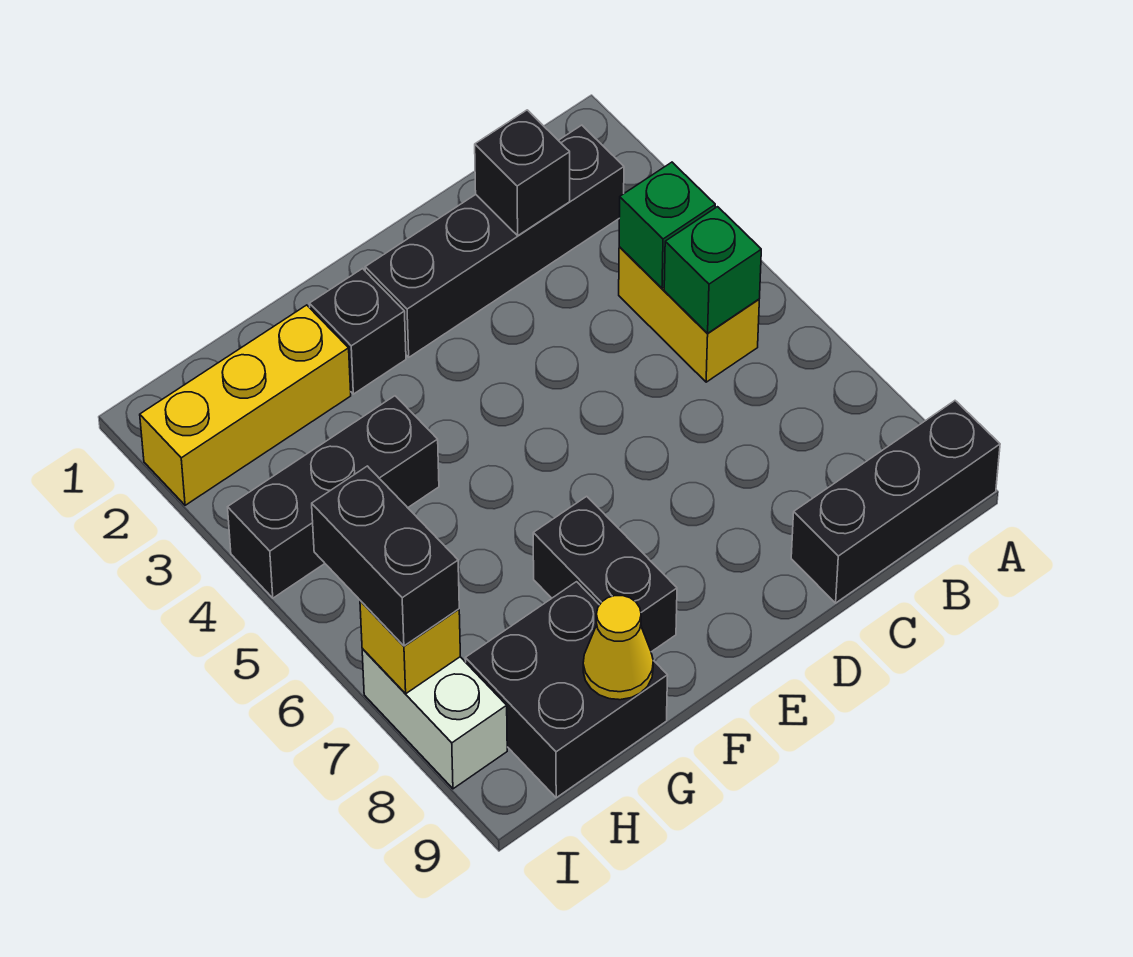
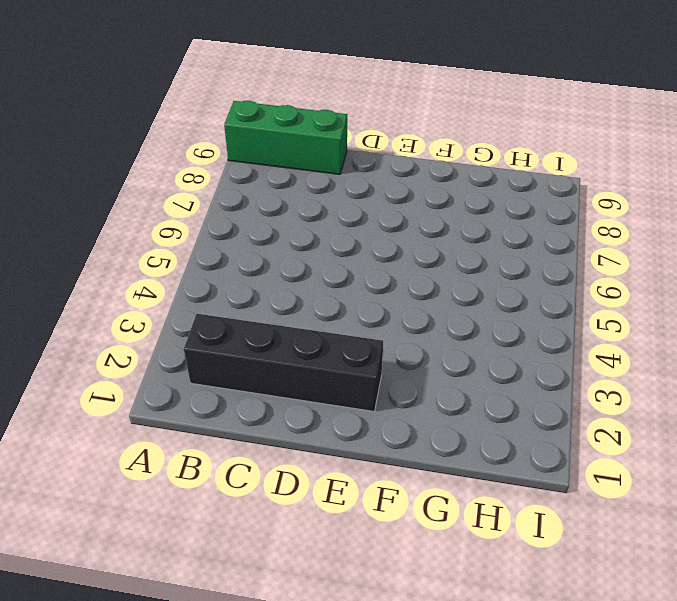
green 1x3 brick [224,101,347,174] -> black 1x3 brick [791,401,1000,603]
none -> yellow 1x2 brick [619,247,759,382]
none -> black 1x1 brick [309,269,406,394]
none -> black 1x2 brick [533,496,677,652]

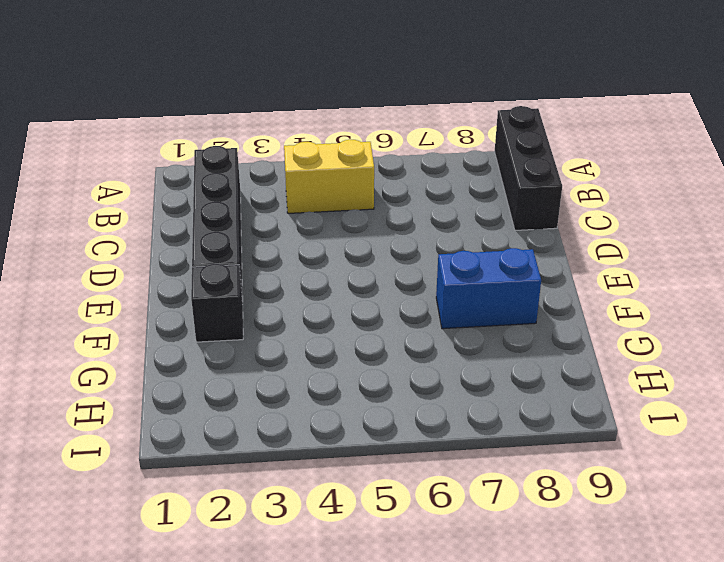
blue 1x2 brick [436,248,541,329] -> black 1x2 brick [533,496,677,652]
none -> yellow 1x3 brick [140,305,351,505]
none -> black 1x3 brick [228,396,439,598]
none -> black 2x2 brick [465,582,668,798]

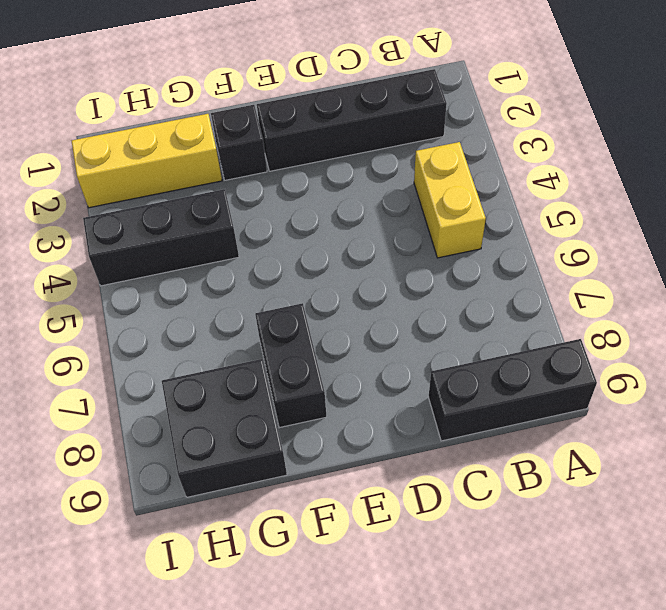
none -> white 1x2 brick [362,648,507,789]
none -> green 1x1 brick [619,162,715,288]
none -> green 1x1 brick [664,207,761,333]

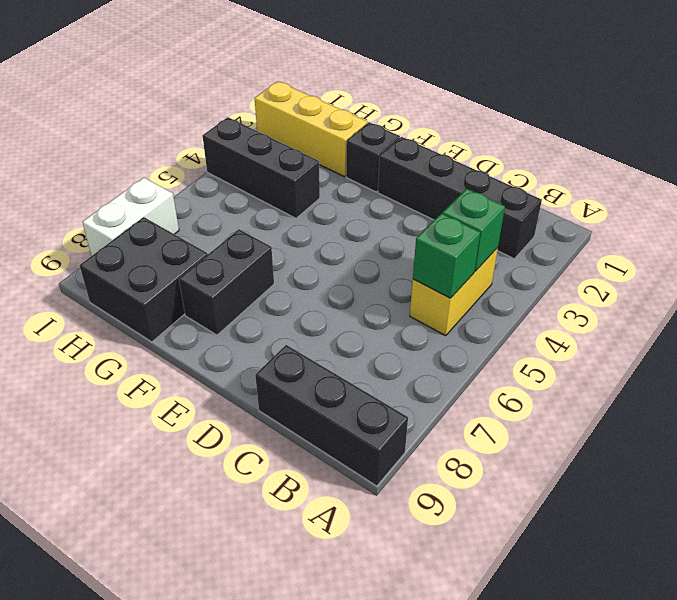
none -> black 1x1 brick [475,110,570,236]
none -> yellow 1x1 cone [583,596,653,700]
none -> yellow 1x1 brick [360,601,460,694]

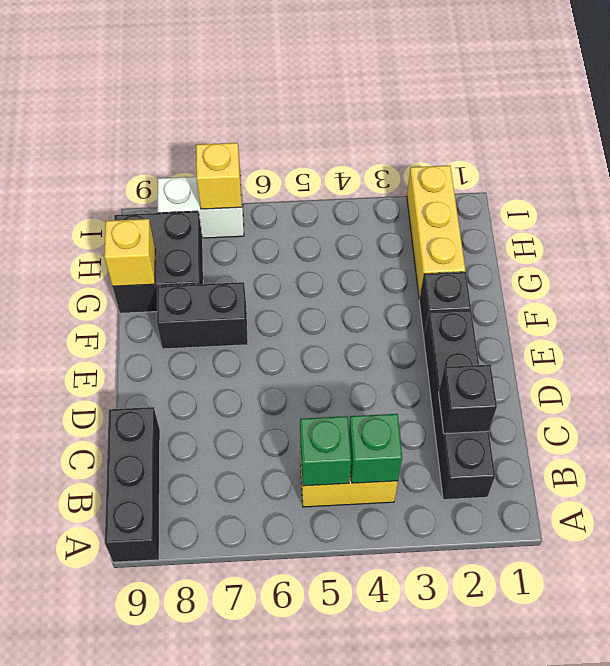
yellow 1x1 brick [104,219,155,286] -> yellow 1x1 cone [583,596,653,700]
none -> black 1x3 brick [228,396,439,598]
none -> black 1x2 brick [312,466,459,646]

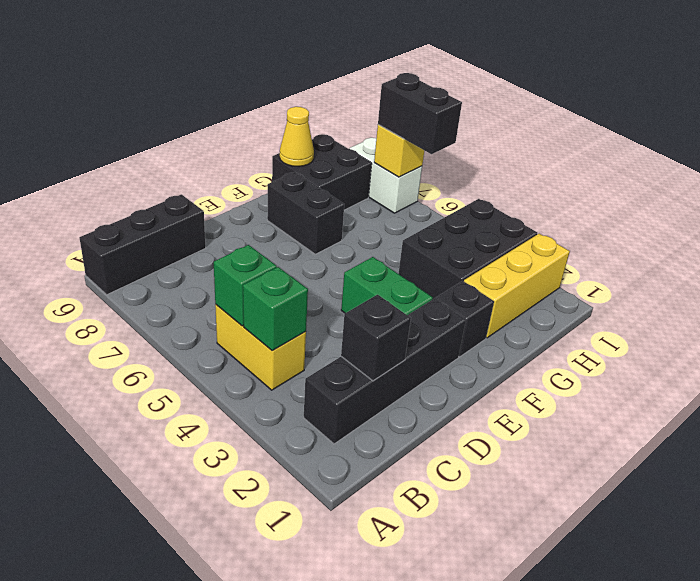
green 1x2 brick [341,257,433,315] -> none
black 2x3 brick [398,199,537,299] -> black 1x3 brick [228,396,439,598]

